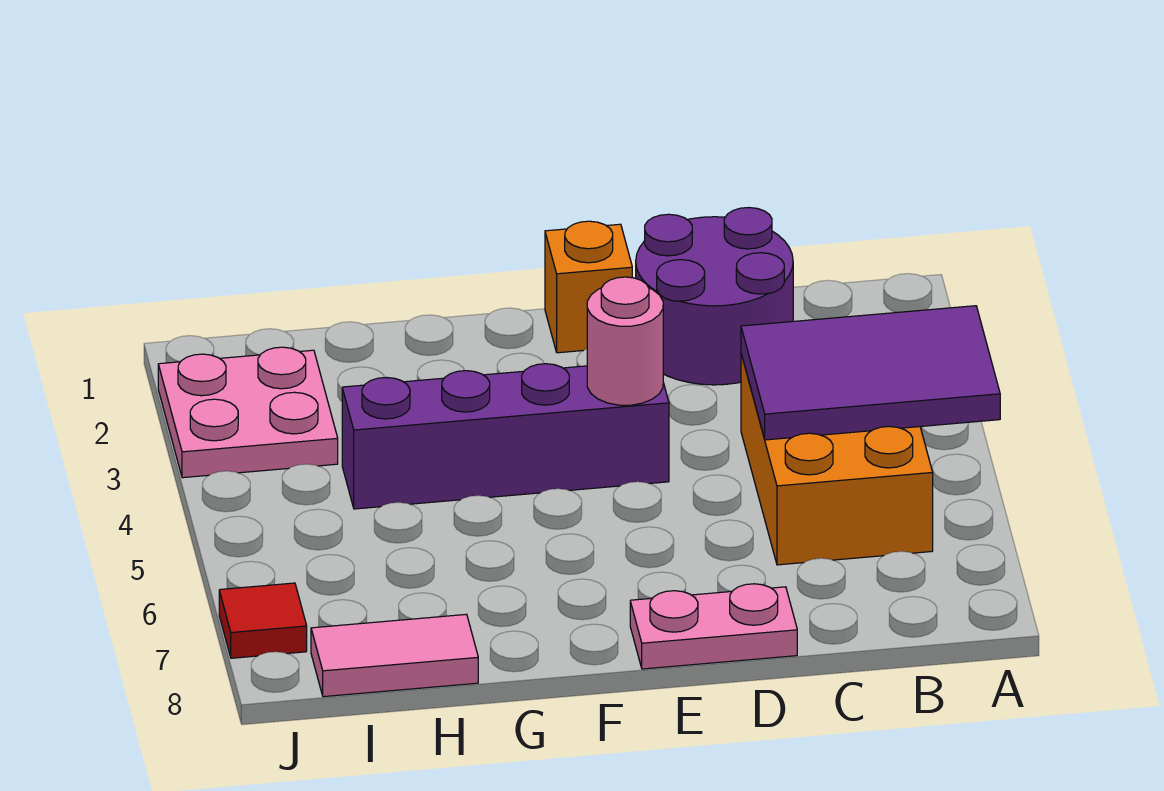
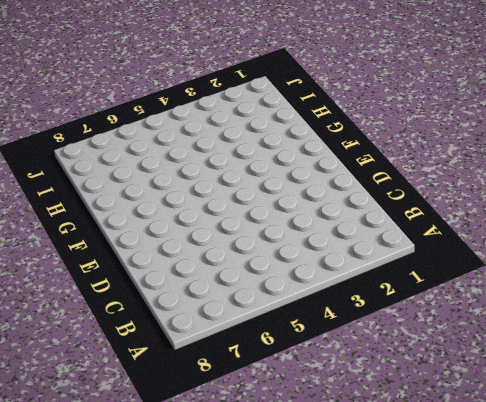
none -> orange 2x3 brick [741,354,933,565]
none -> purple 2x2 round brick [636,208,793,385]

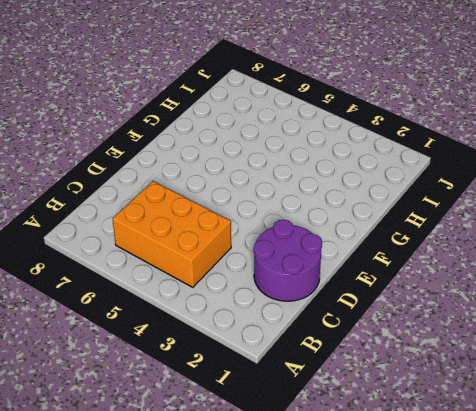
none -> pink 1x2 plate [630,584,797,669]
none -> orange 1x1 brick [545,221,632,353]

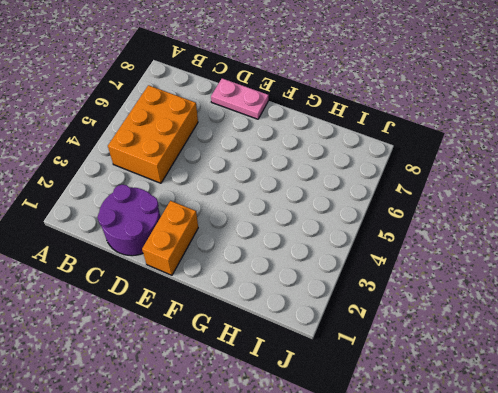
orange 1x2 brick [142,201,198,275] -> orange 1x1 brick [545,221,632,353]
none -> purple 1x4 brick [342,364,669,509]
none -> pink 1x2 tile [311,614,478,697]

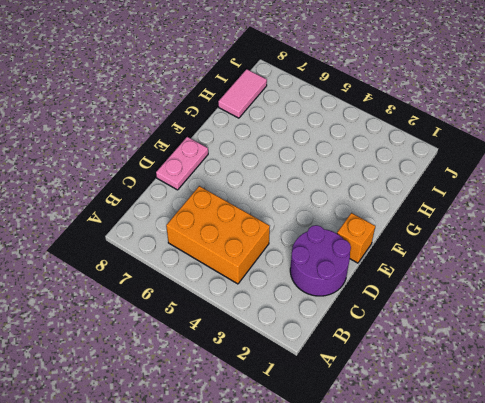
none -> purple 1x4 brick [342,364,669,509]
none -> pink 2x2 plate [158,347,338,478]

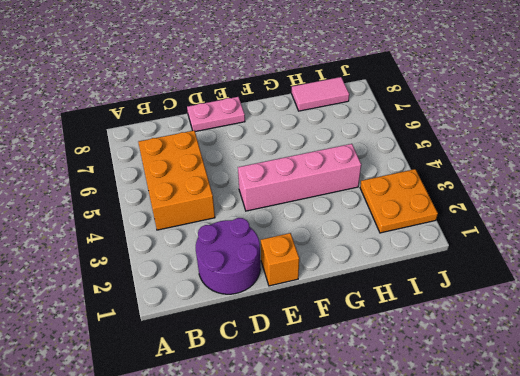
pink 1x4 brick [238,144,361,211] -> purple 1x4 brick [342,364,669,509]
orange 2x2 plate [360,169,438,233] -> pink 2x2 plate [158,347,338,478]
none -> red 1x1 tile [219,583,307,658]
none -> purple 2x3 tile [741,306,1000,440]

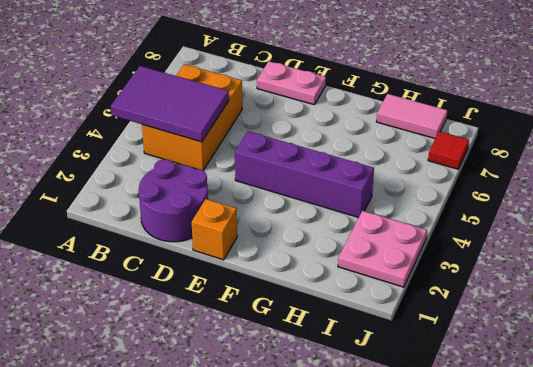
none -> pink 1x1 round brick [587,277,663,405]

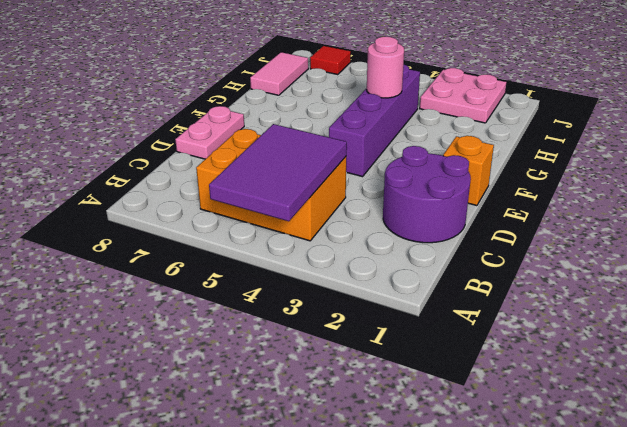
pink 1x1 round brick [367,37,404,98] -> pink 1x1 round brick moved to [587,277,663,405]

